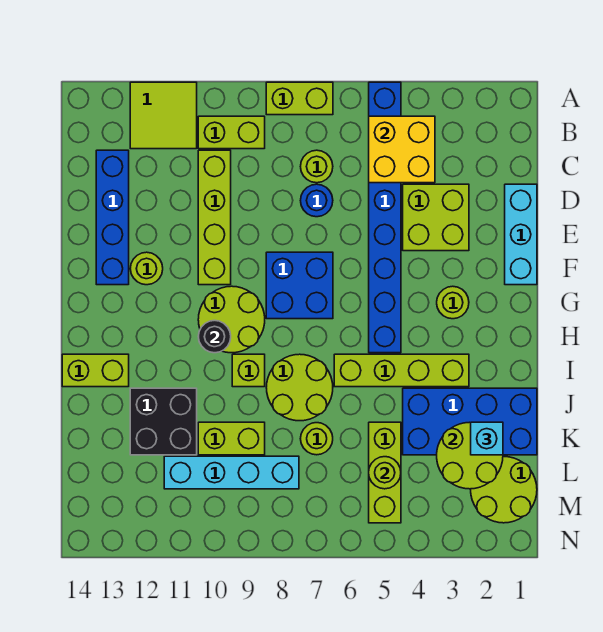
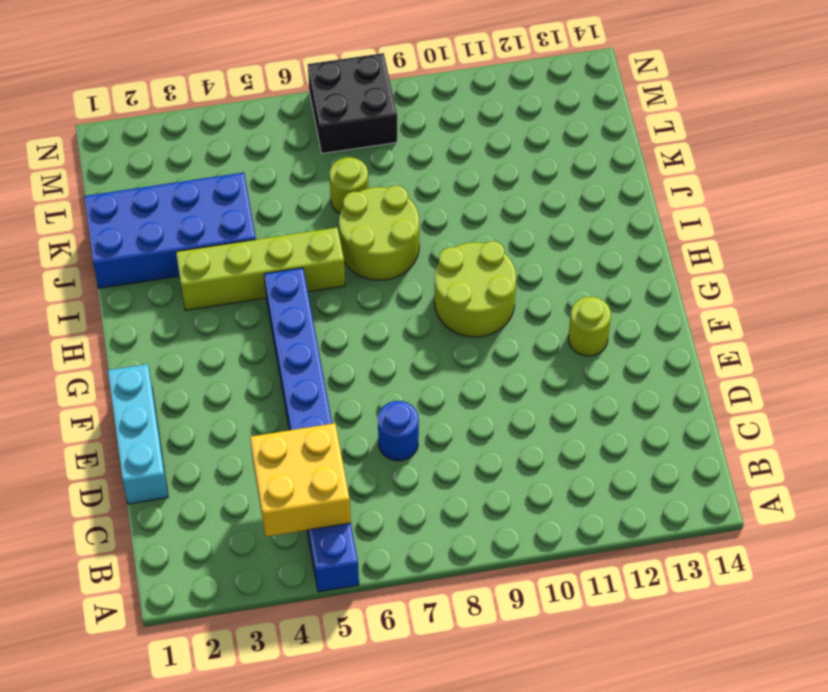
black 2x2 brick [308,53,397,153] -> black 2x2 brick moved to [130,388,197,455]
none -> lime 1x2 brick [266,82,333,115]
none -> lime 2x2 tile [130,82,197,149]
none -> lime 1x2 brick [198,116,265,149]
none -> lime 1x1 round brick [301,150,333,183]

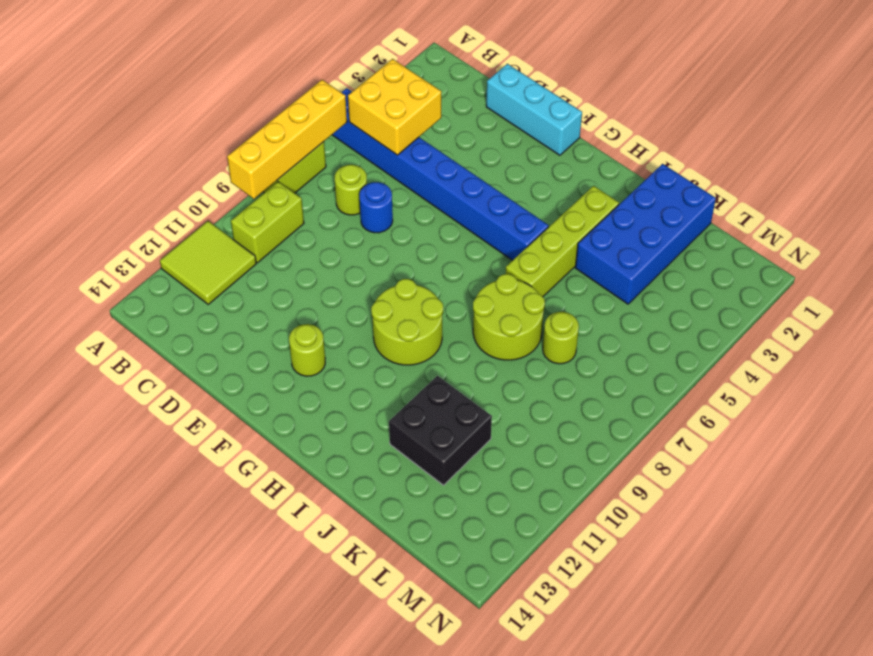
yellow 1x4 brick [227,80,347,199] -> none
none -> lime 1x4 brick [198,150,231,285]
none -> blue 1x4 brick [96,150,129,285]
none -> lime 2x2 brick [403,184,469,251]
none -> blue 2x2 brick [266,252,333,319]

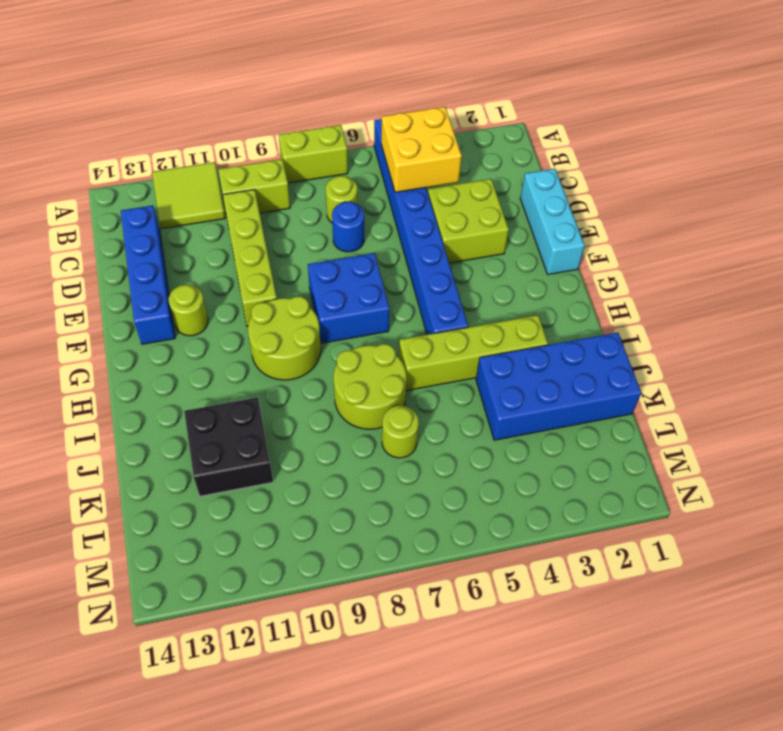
none -> lime 1x1 round brick [437,286,469,319]
none -> lime 1x1 brick [232,354,265,387]
none -> lime 1x2 brick [62,354,129,387]
none -> lime 1x3 brick [369,422,401,523]

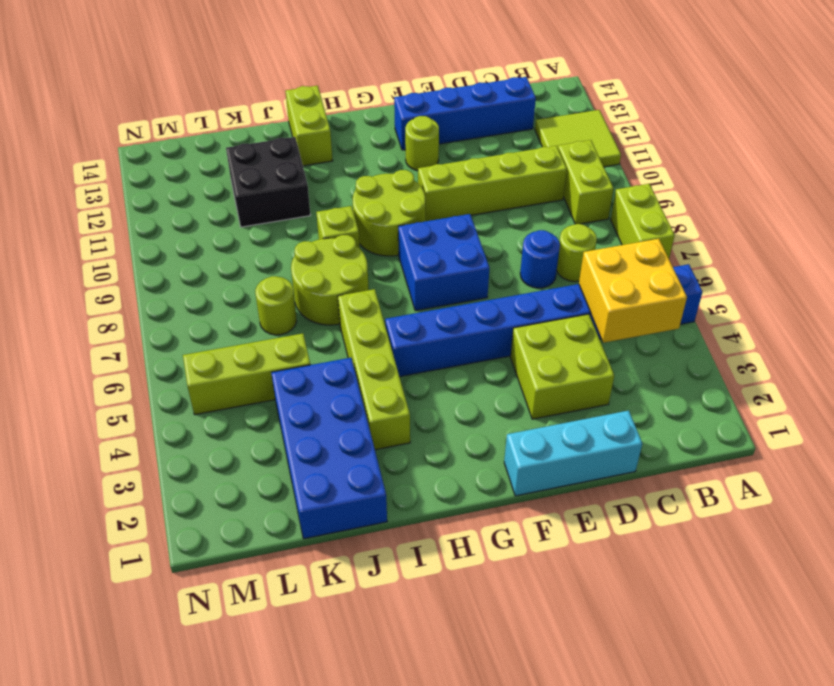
none -> lime 1x1 round brick [437,286,469,319]
none -> lime 1x2 brick [198,422,265,455]
none -> lime 2x2 round brick [471,457,537,523]
none -> cyan 1x4 brick [164,456,299,489]

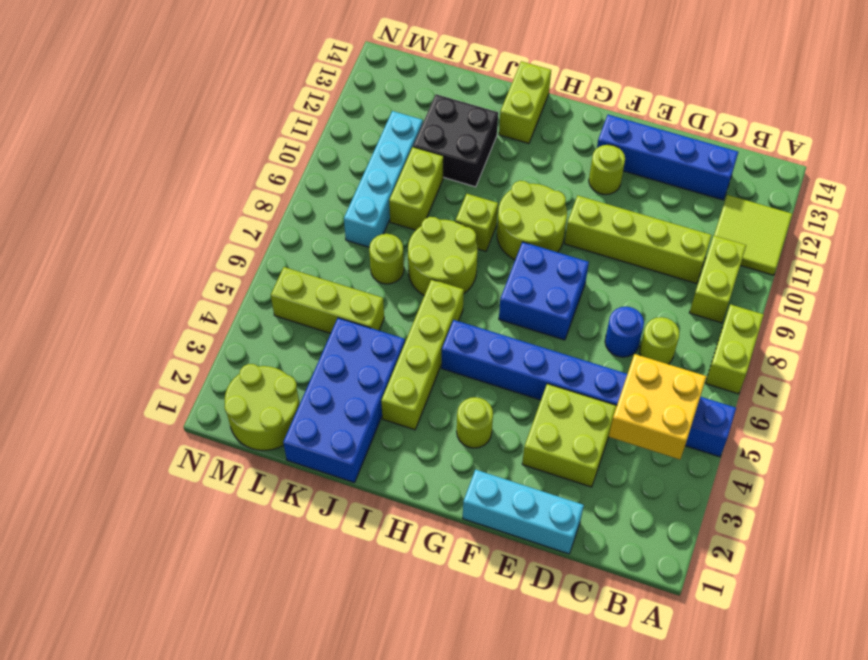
none -> black 1x1 round brick [198,320,231,353]
none -> lime 2x2 round brick [437,422,503,489]
none -> lime 1x1 round brick [369,457,401,489]
none -> cyan 1x1 brick [471,422,503,455]

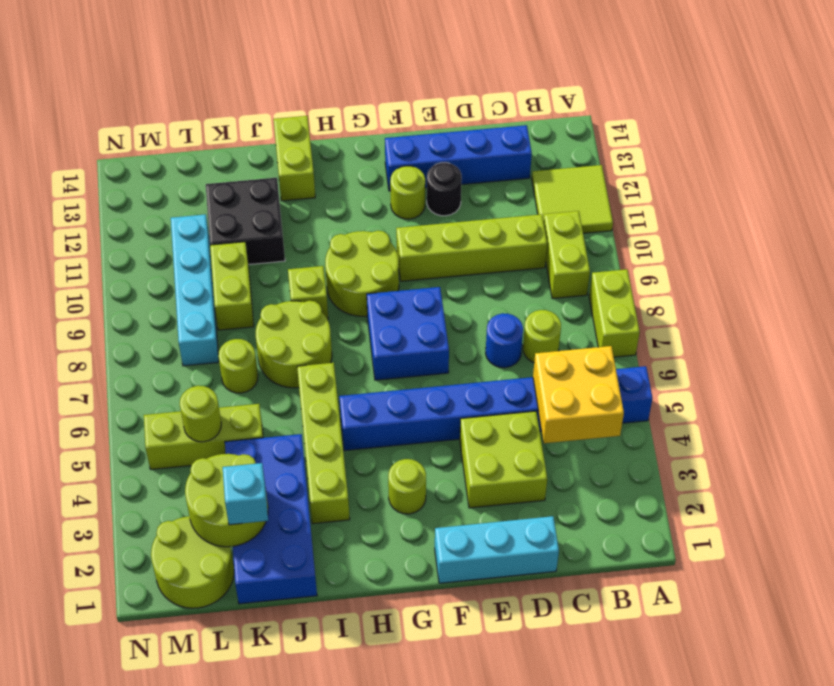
black 1x1 round brick [427,163,462,216] -> black 1x1 round brick moved to [198,320,231,353]

